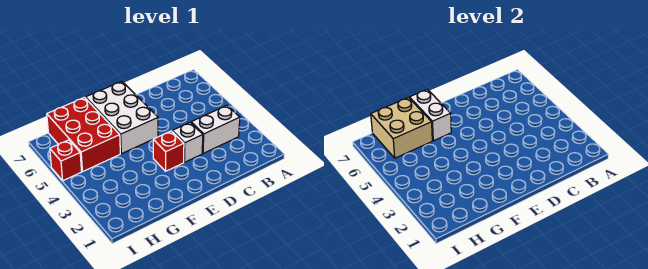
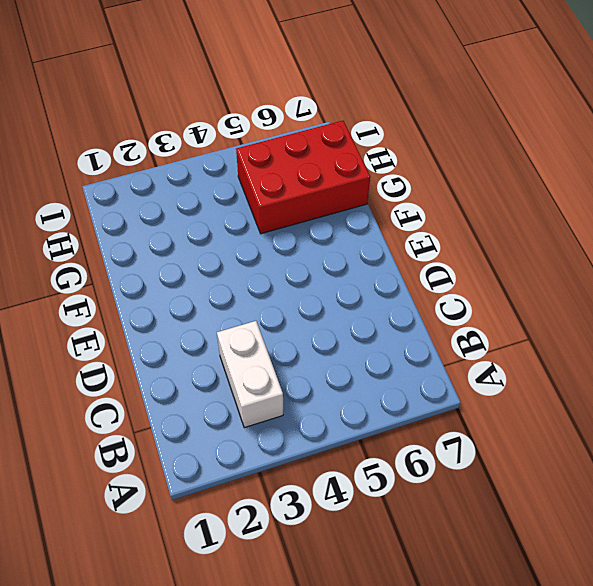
none -> white 1x1 brick [172,122,203,162]
none -> red 1x1 brick [153,131,184,171]

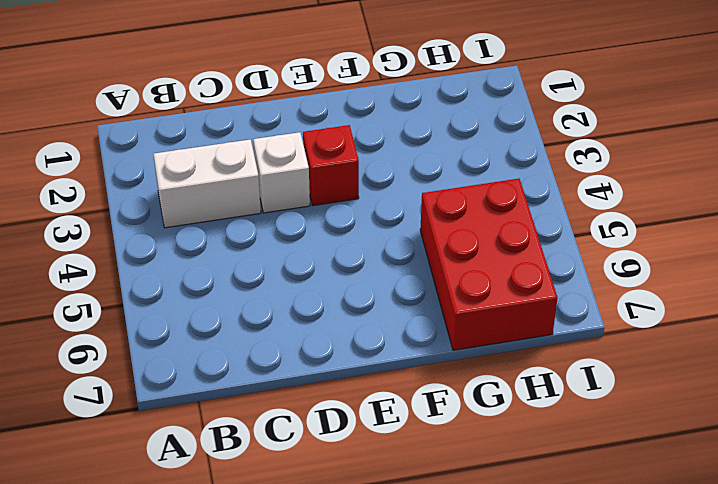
none -> white 2x3 brick [85,81,158,154]
none -> red 1x1 brick [50,140,82,181]

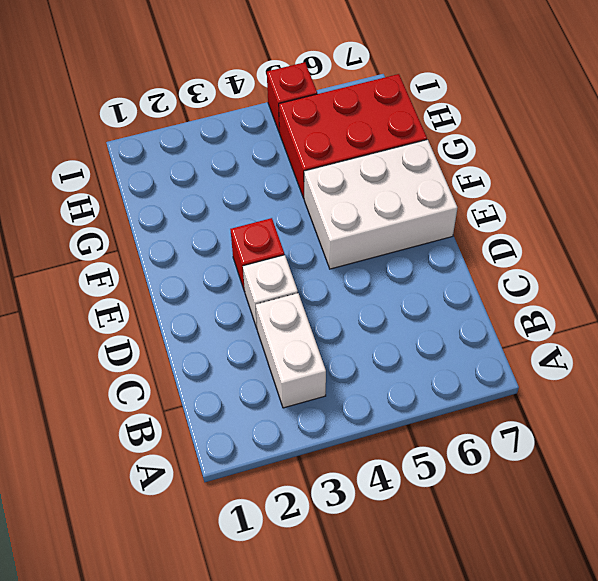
none -> white 1x2 brick [409,89,451,141]
none -> tan 2x2 brick [371,97,432,158]

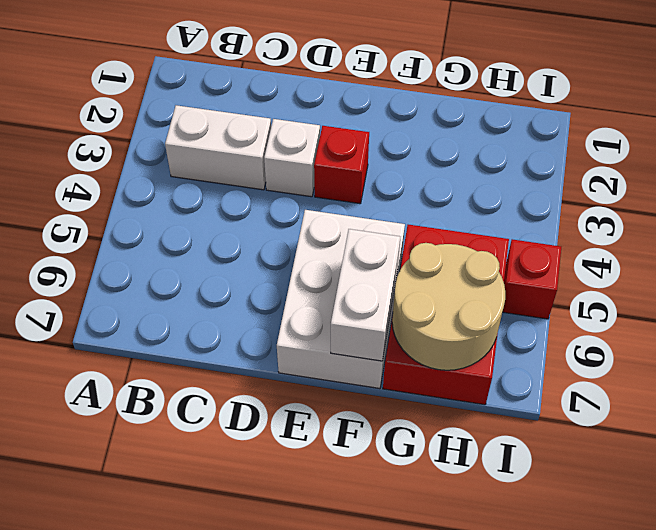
tan 2x2 round brick [392,243,505,370] -> tan 2x2 brick [371,97,432,158]

